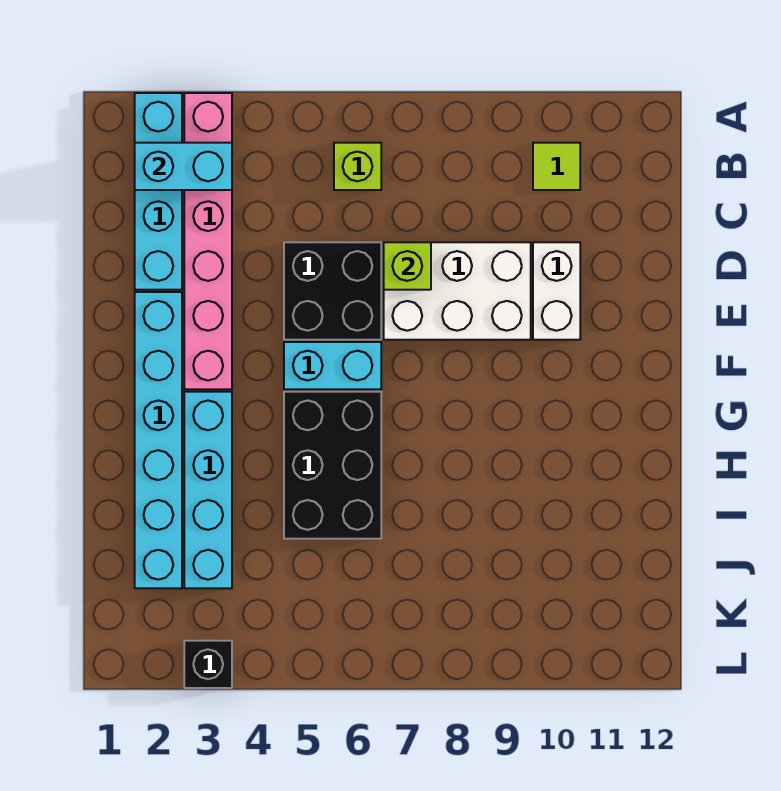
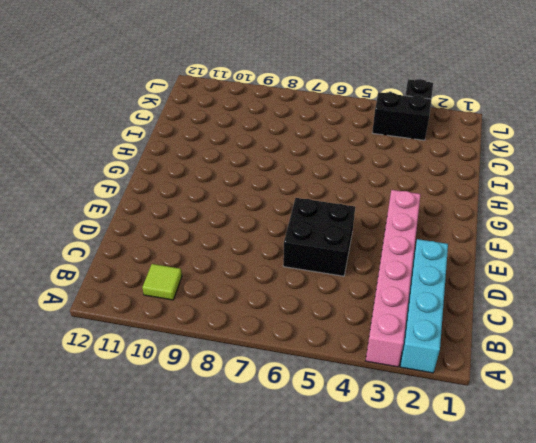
black 1x2 brick [372,92,431,140] -> none
none -> lime 1x1 brick [334,143,381,190]
none -> white 2x3 brick [384,242,531,340]
none -> white 1x2 brick [533,242,580,340]

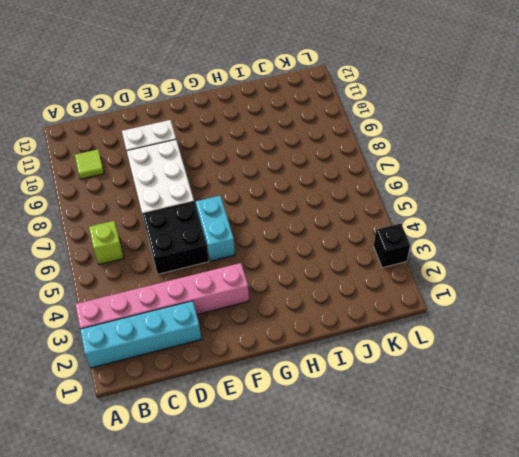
none -> cyan 1x6 brick [135,292,182,588]
none -> cyan 1x4 brick [184,392,232,588]
none -> black 2x3 brick [284,392,381,539]

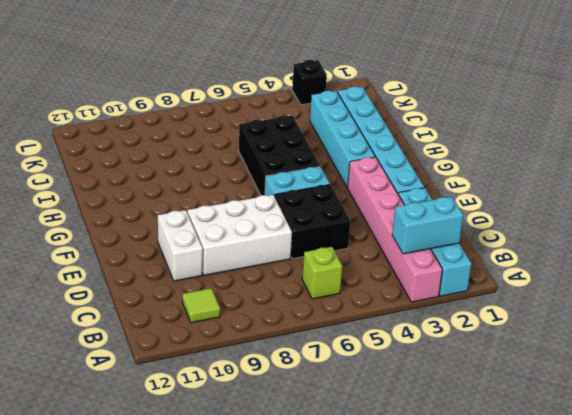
none -> lime 1x1 brick [384,242,431,290]

